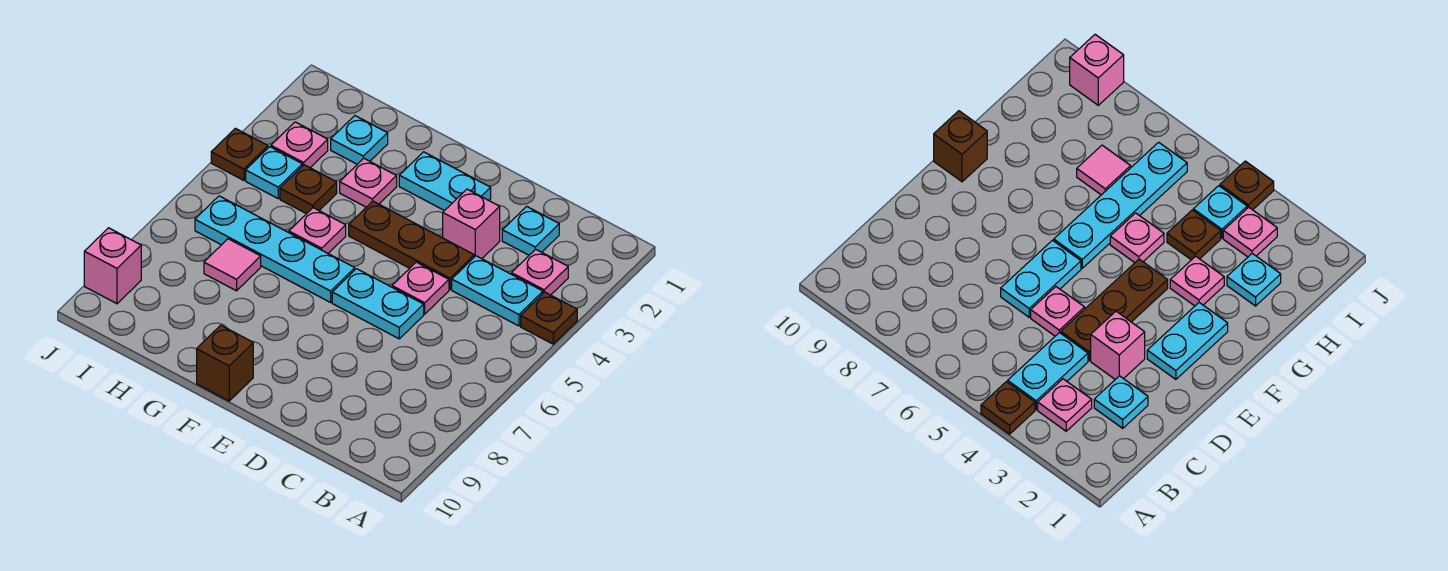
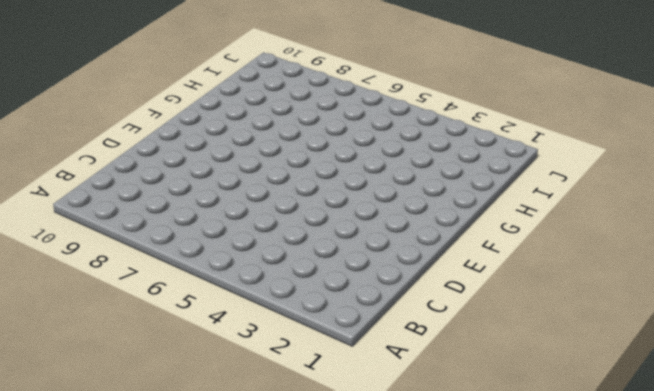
none -> brown 1x1 plate [521,292,577,344]
none -> pink 1x1 plate [512,249,568,295]
none -> cyan 1x2 plate [452,256,543,326]

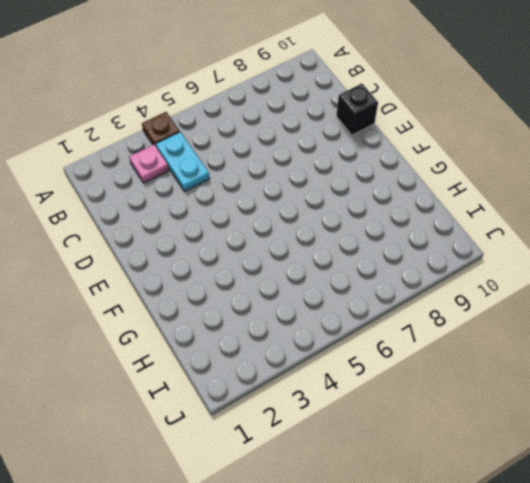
black 1x1 brick [336,84,378,135] -> none
none -> cyan 1x1 plate [502,206,559,255]
none -> pink 1x1 brick [443,189,500,259]
none -> brown 1x3 plate [349,201,474,289]

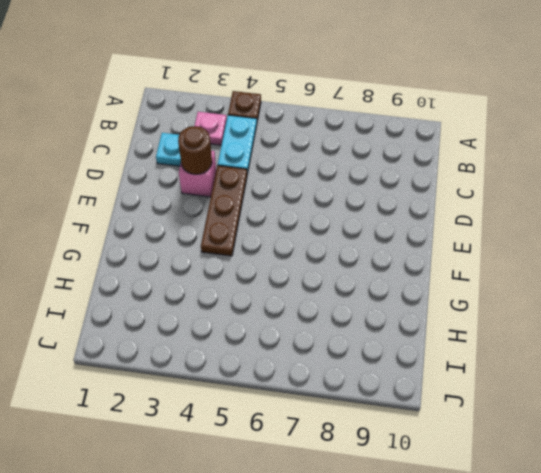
brown 1x1 round brick [178,126,212,174] -> none
none -> pink 1x1 plate [392,262,449,314]
none -> cyan 1x2 plate [332,269,424,339]
none -> cyan 1x2 plate [399,152,491,211]

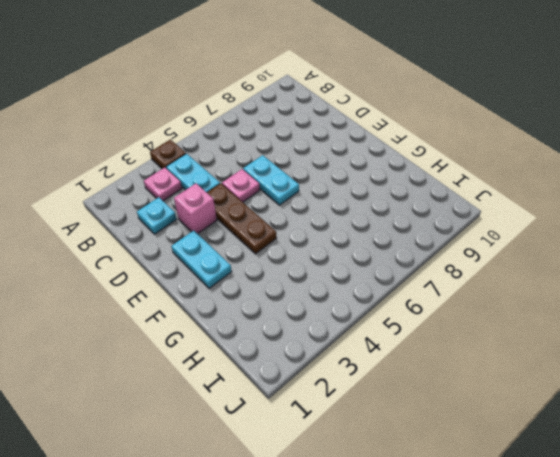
none -> cyan 1x4 plate [195,196,355,302]
none -> brown 1x1 brick [197,325,253,401]
none -> pink 1x1 plate [340,158,397,207]

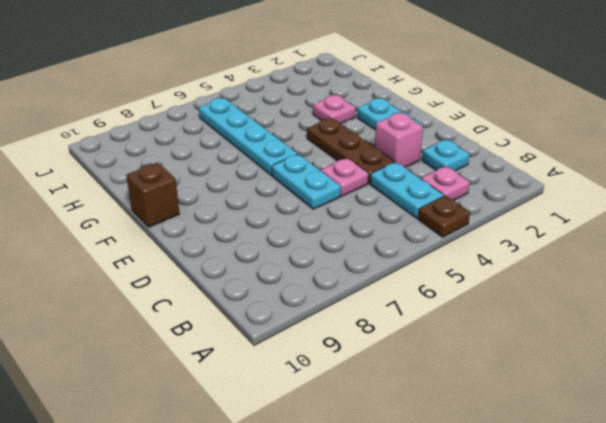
none -> pink 1x1 plate [289,208,346,253]
none -> cyan 1x1 plate [331,116,388,164]
none -> brown 1x1 plate [280,165,337,214]

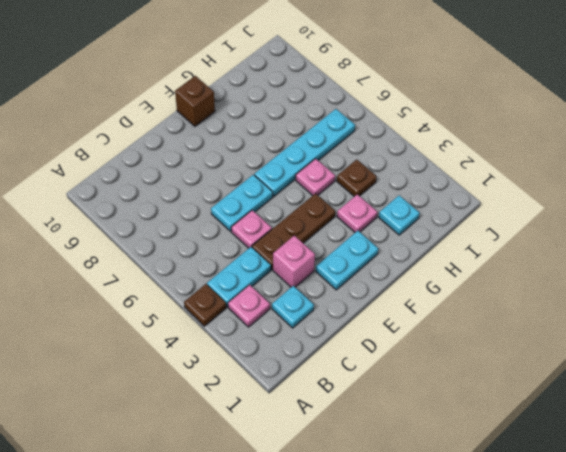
none -> pink 1x1 tile [204,239,261,291]
none -> pink 1x1 plate [271,122,328,168]
none -> cyan 1x1 plate [246,147,302,198]

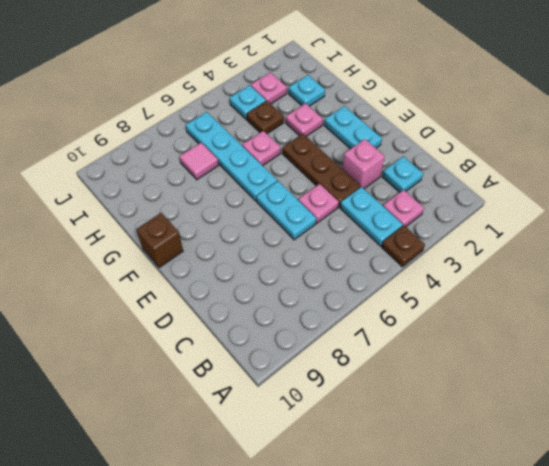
none -> brown 1x1 plate [211,128,268,180]
none -> pink 1x1 brick [84,228,141,304]

